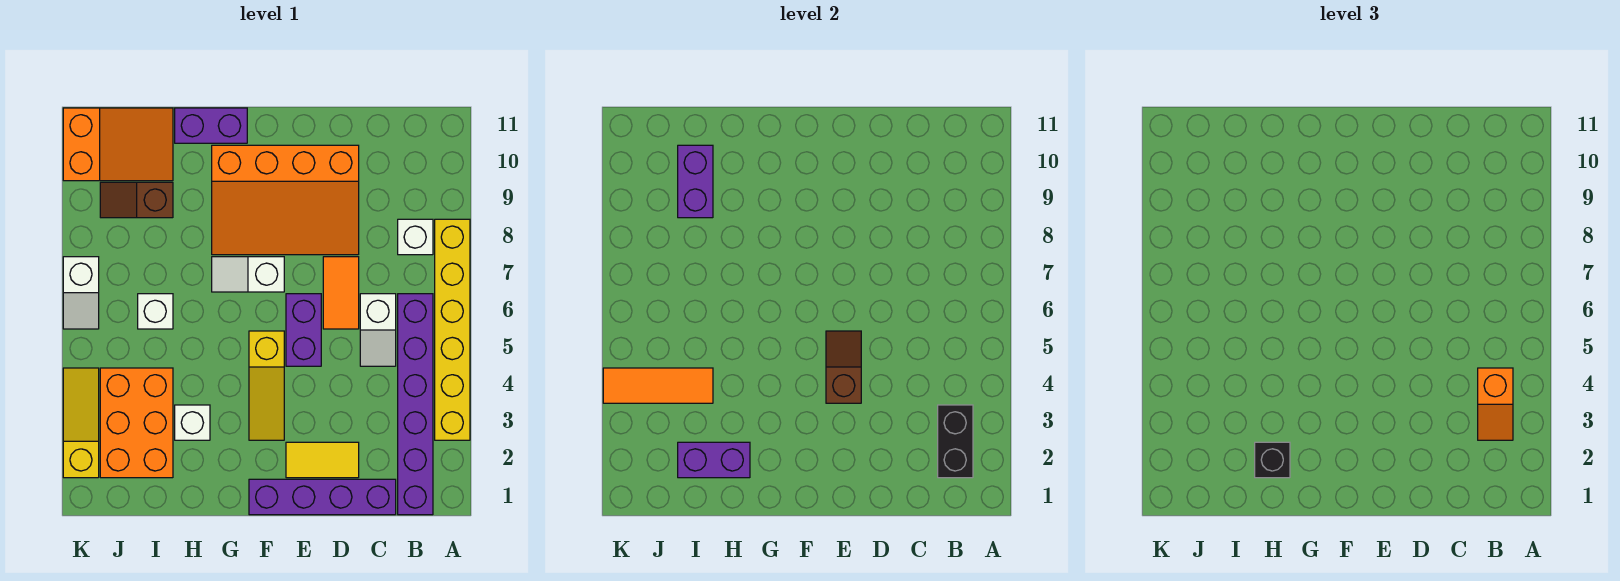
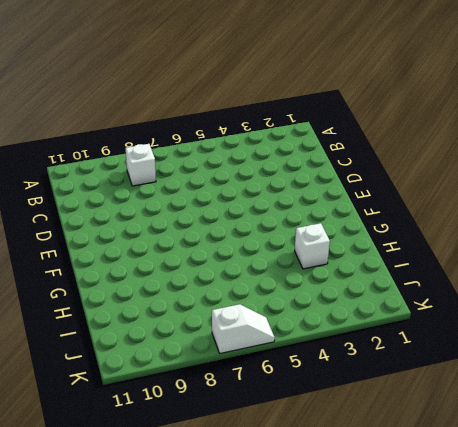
none -> yellow 1x6 brick [435,219,470,440]
none -> purple 1x6 brick [398,294,433,515]
none -> purple 1x4 brick [249,479,396,515]

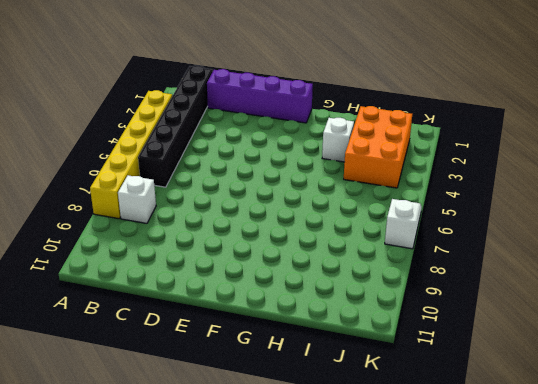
black 1x6 brick [138,66,213,187] -> purple 1x6 brick [398,294,433,515]
none -> white 1x2 slope [360,294,396,366]
none -> yellow 1x2 tile [286,442,359,478]
none -> orange 1x2 tile [323,257,359,329]

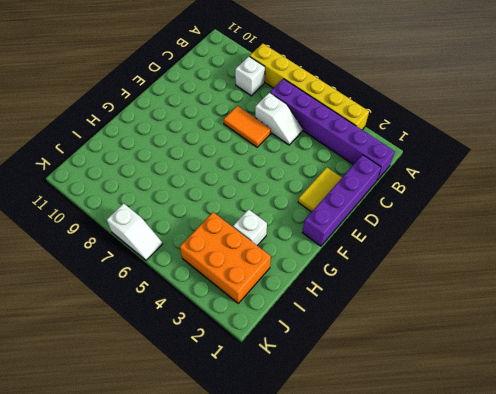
none -> orange 3x4 slope [212,145,359,255]
none -> purple 1x2 brick [286,294,321,366]
none -> yellow 1x3 slope [249,331,284,440]

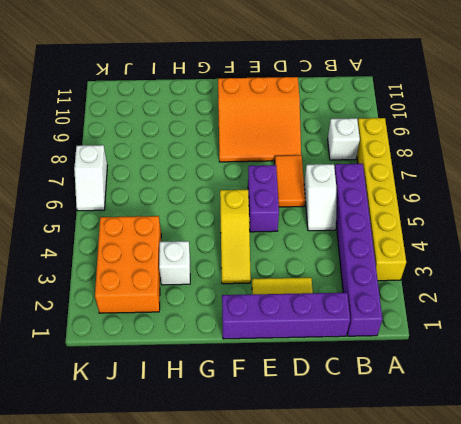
orange 3x3 slope [218,77,301,162] -> orange 3x4 slope [212,145,359,255]
none -> white 1x2 slope [212,257,284,292]
none -> purple 1x2 brick [175,108,247,143]
none -> white 1x1 brick [138,294,173,329]

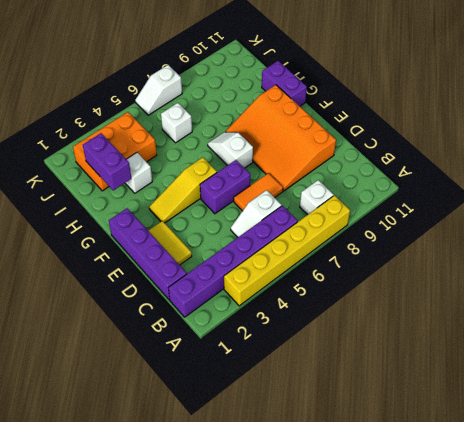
none -> brown 1x2 slope [100,182,173,218]
none -> orange 2x3 slope [63,108,173,181]
none -> yellow 1x3 slope [63,368,99,478]

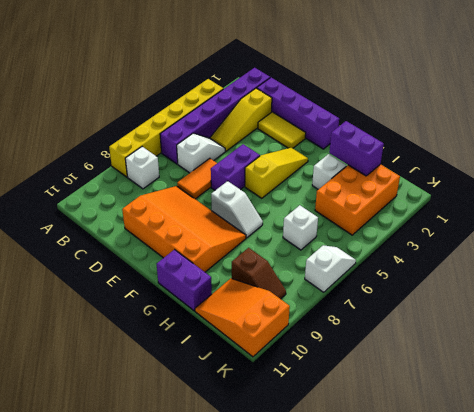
yellow 1x3 slope [210,88,272,151] -> yellow 1x3 slope moved to [63,368,99,478]
none -> black 1x2 brick [938,405,973,478]
none -> brown 1x2 slope [826,331,861,403]
none -> orange 1x3 tile [603,368,713,403]

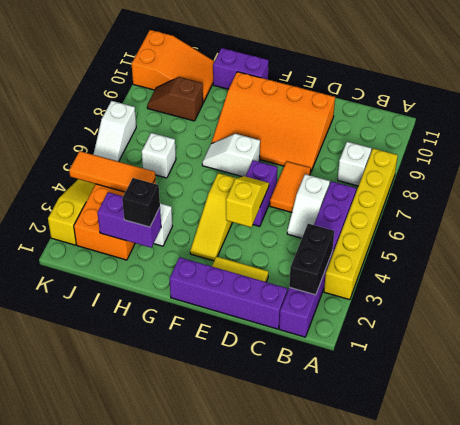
yellow 1x2 slope [226,176,269,227] -> brown 1x2 slope [826,331,861,403]
none -> purple 1x2 brick [678,145,713,218]
none -> orange 1x2 slope [1478,368,1513,440]

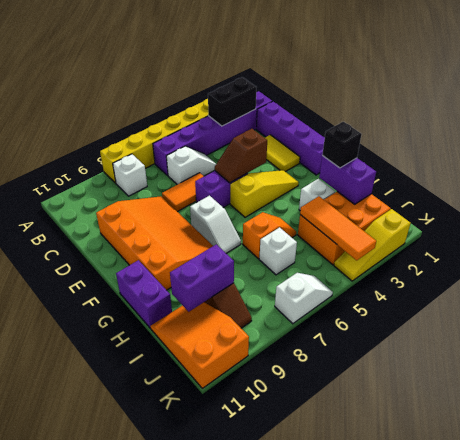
orange 1x2 slope [243,212,296,259] -> orange 1x2 slope moved to [1478,368,1513,440]

